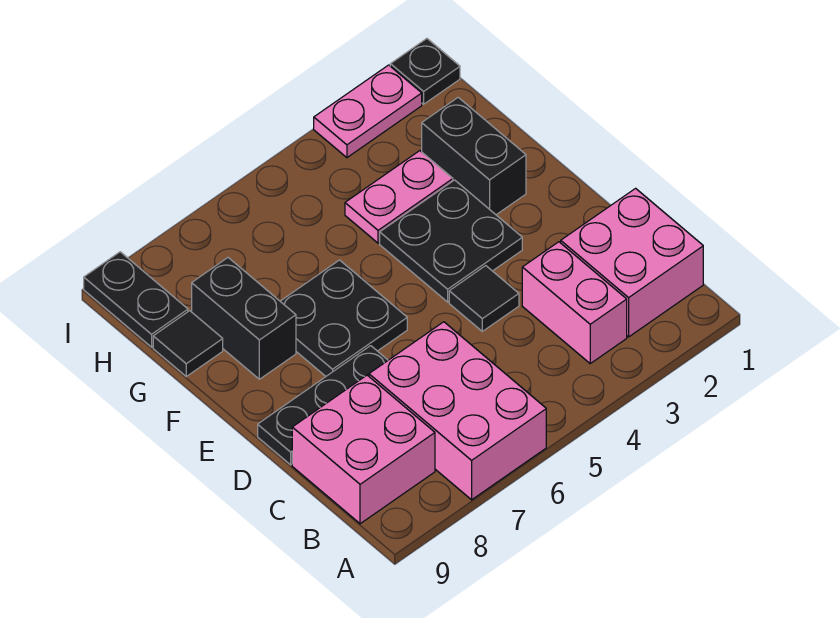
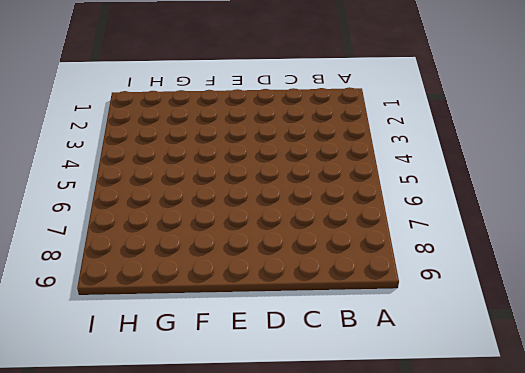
none -> pink 2x3 brick [369,322,546,500]
none -> pink 2x2 brick [561,188,703,337]
none -> pink 1x2 brick [522,242,627,363]

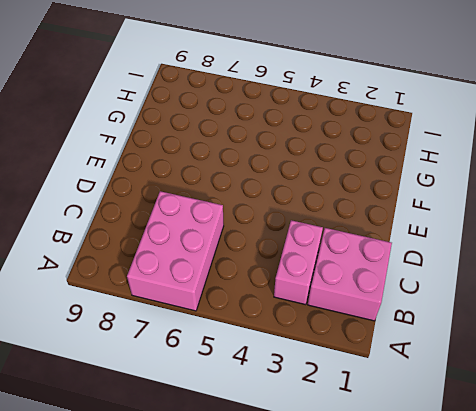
none -> pink 2x2 brick [292,375,435,524]
none -> black 1x1 tile [449,266,519,331]
none -> black 1x3 plate [258,346,388,465]

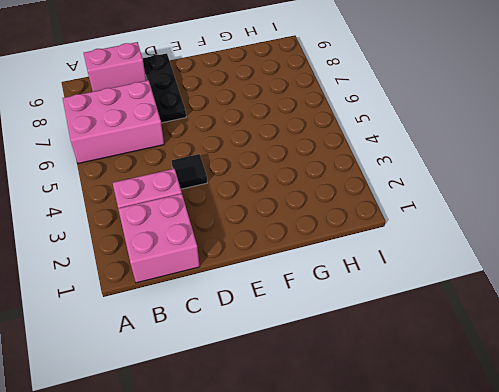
pink 1x2 brick [84,42,146,92] -> pink 2x2 brick [292,375,435,524]
none -> black 2x2 plate [380,180,522,302]
none -> black 2x2 plate [280,260,407,376]
none -> black 1x2 brick [422,97,526,215]

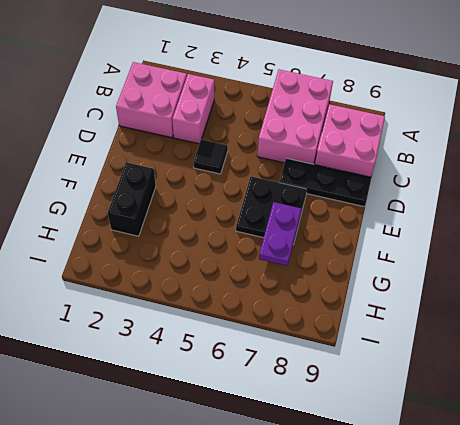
purple 1x2 plate [259,202,301,266] -> none
none -> black 2x2 plate [380,180,522,302]
none -> black 1x2 brick [192,258,296,379]
none -> pink 1x2 plate [345,151,453,243]

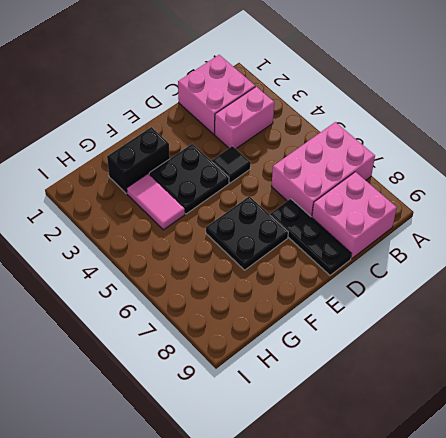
pink 1x2 tile [127,174,185,230] -> pink 1x2 plate [345,151,453,243]
none -> black 1x2 brick [192,258,296,379]
none -> black 1x1 tile [153,311,223,376]
none -> black 1x2 plate [84,252,188,347]

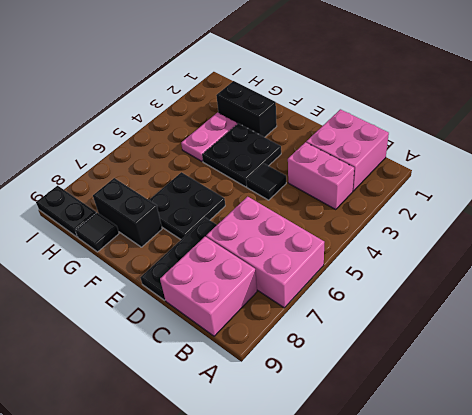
none -> black 1x1 plate [390,39,460,104]
none -> pink 1x2 plate [314,65,422,158]

